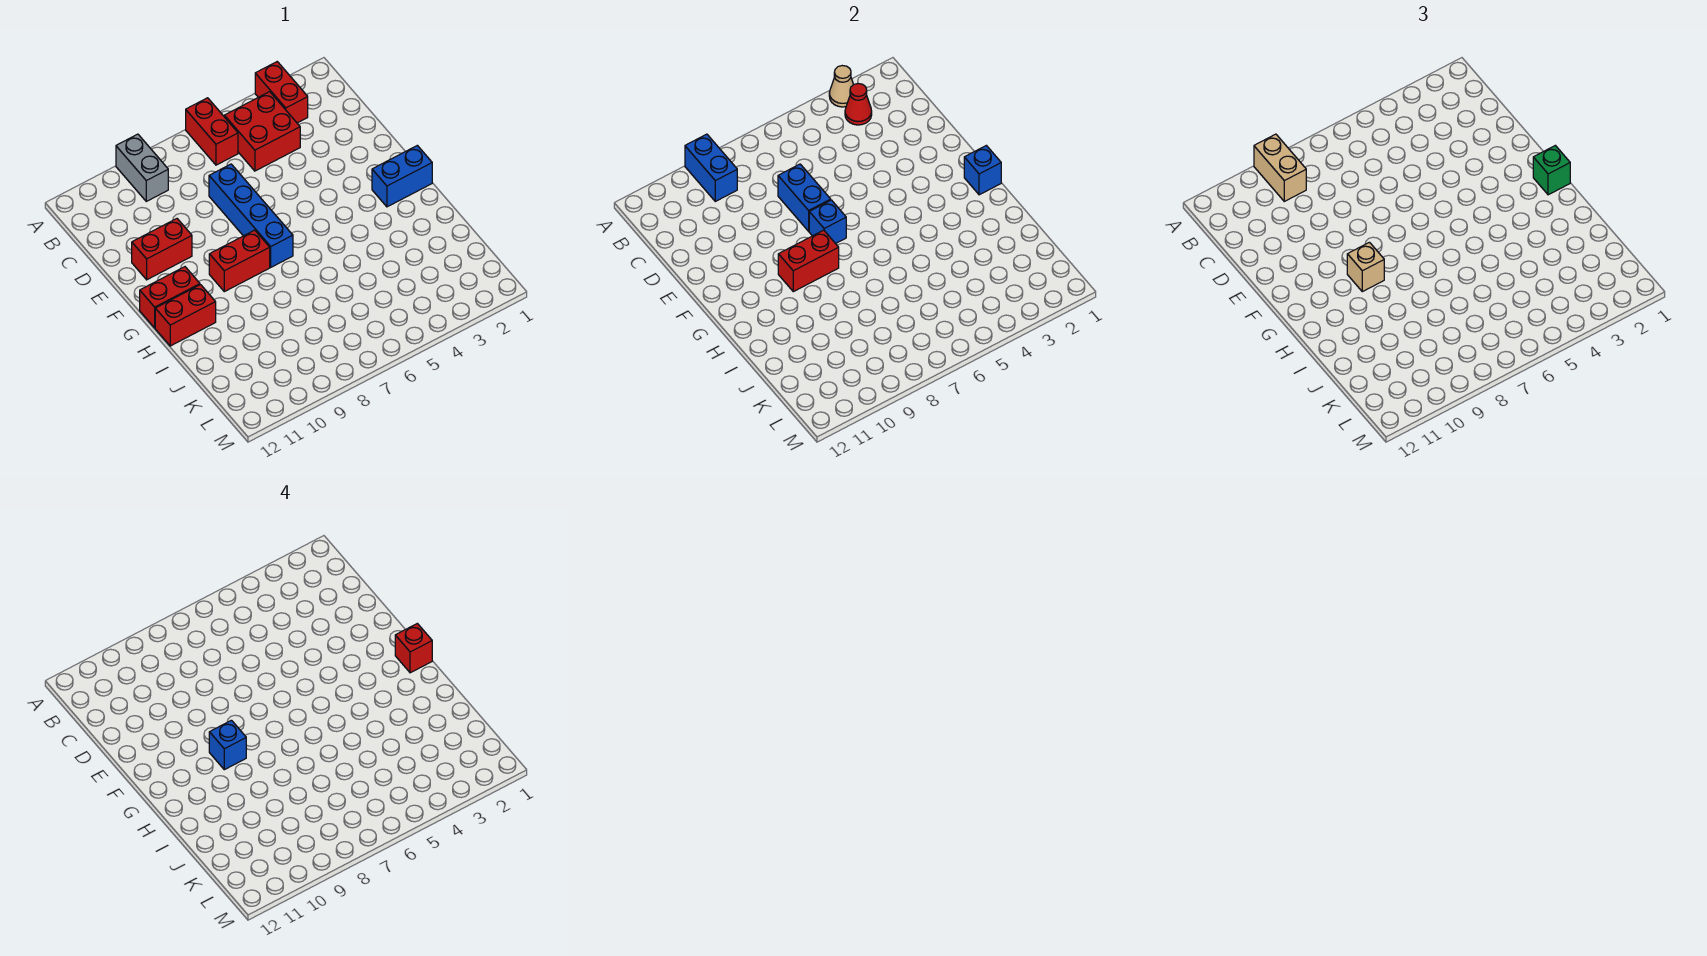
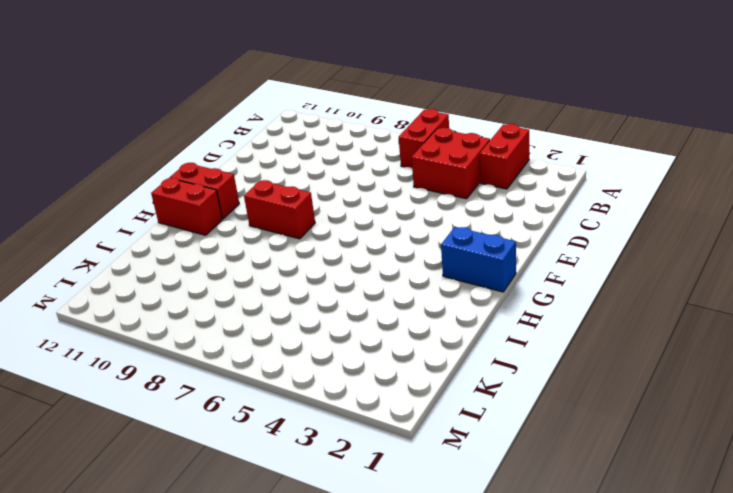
none -> grey 1x2 brick [116,134,168,201]
none -> blue 1x4 brick [209,164,293,267]
none -> red 1x2 brick [132,219,192,280]

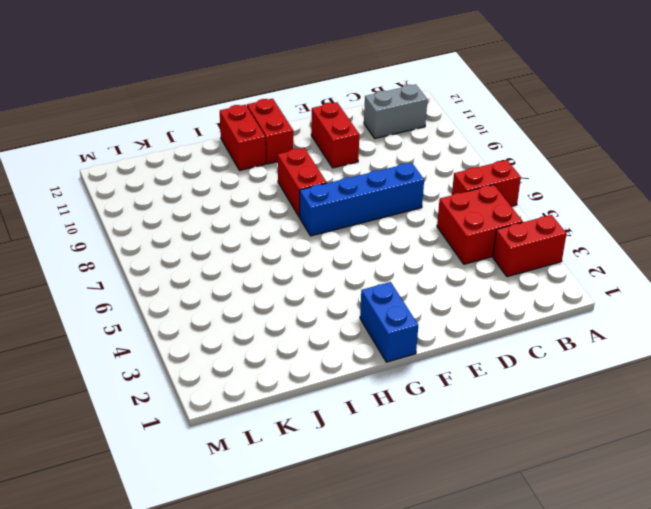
grey 1x2 brick [364,85,427,139] -> grey 1x2 brick moved to [116,134,168,201]
none -> tan 1x1 cone [829,66,854,107]
none -> blue 1x2 brick [685,134,737,201]
none -> red 1x1 cone [845,84,872,125]

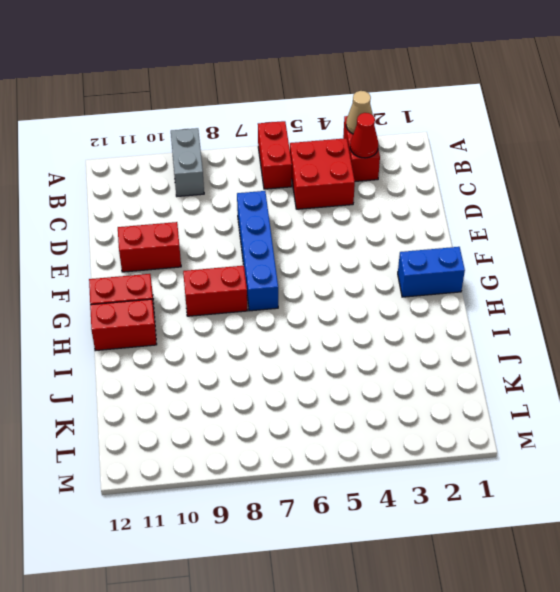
none -> blue 1x2 brick [685,134,737,201]
none -> blue 1x2 brick [778,164,831,231]
none -> blue 1x1 brick [809,200,846,244]

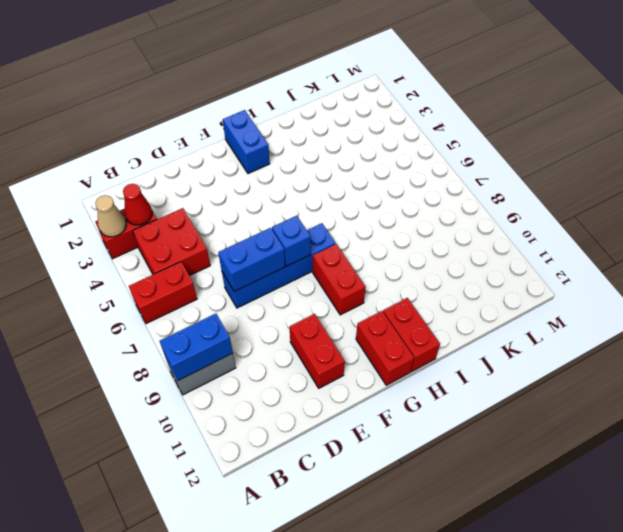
none -> blue 1x1 brick [964,145,1001,195]
none -> red 1x2 brick [778,230,839,292]
none -> tan 1x2 brick [1254,134,1306,201]

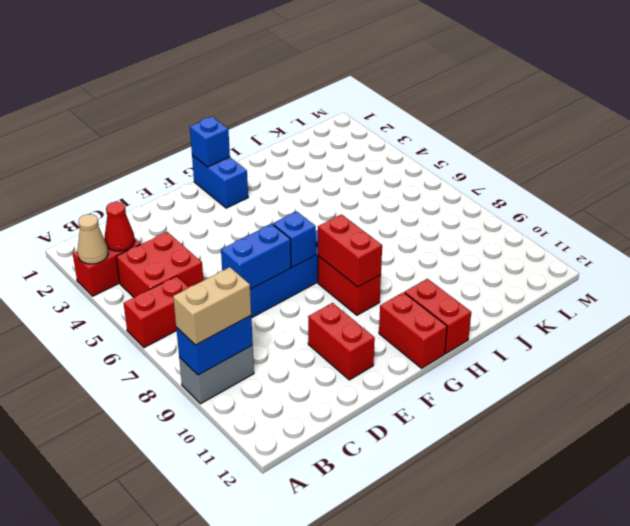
none -> green 1x1 brick [1533,145,1570,195]
none -> tan 1x1 brick [1347,242,1384,292]
none -> red 1x1 brick [395,623,432,673]

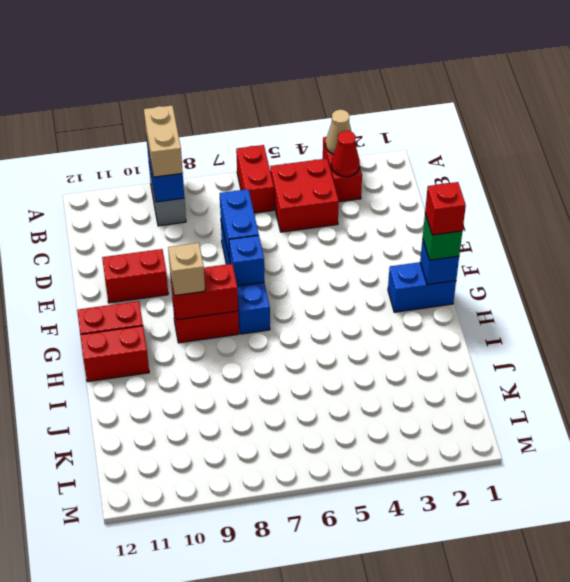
none -> blue 1x1 brick [209,720,246,770]

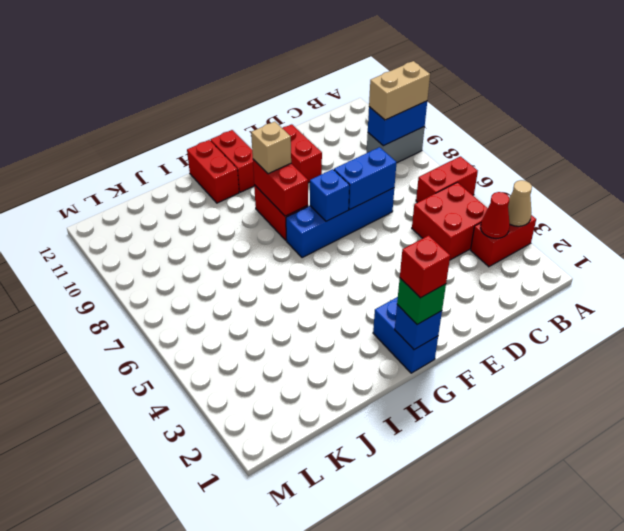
none -> blue 1x1 brick [209,720,246,770]

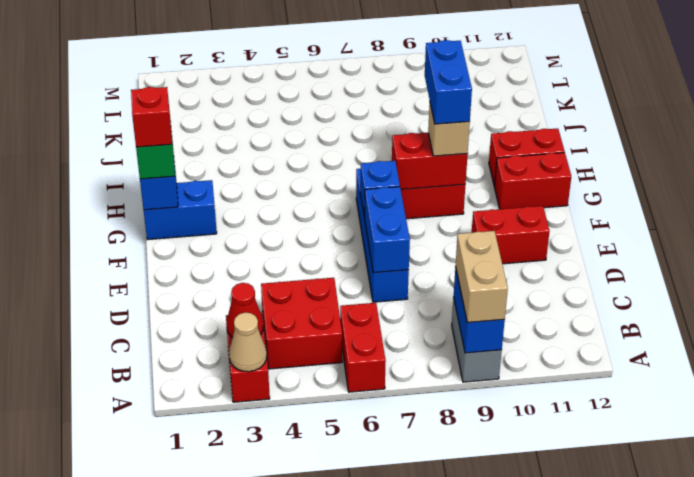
blue 1x2 brick [425,40,472,124] -> blue 1x1 brick [209,720,246,770]

